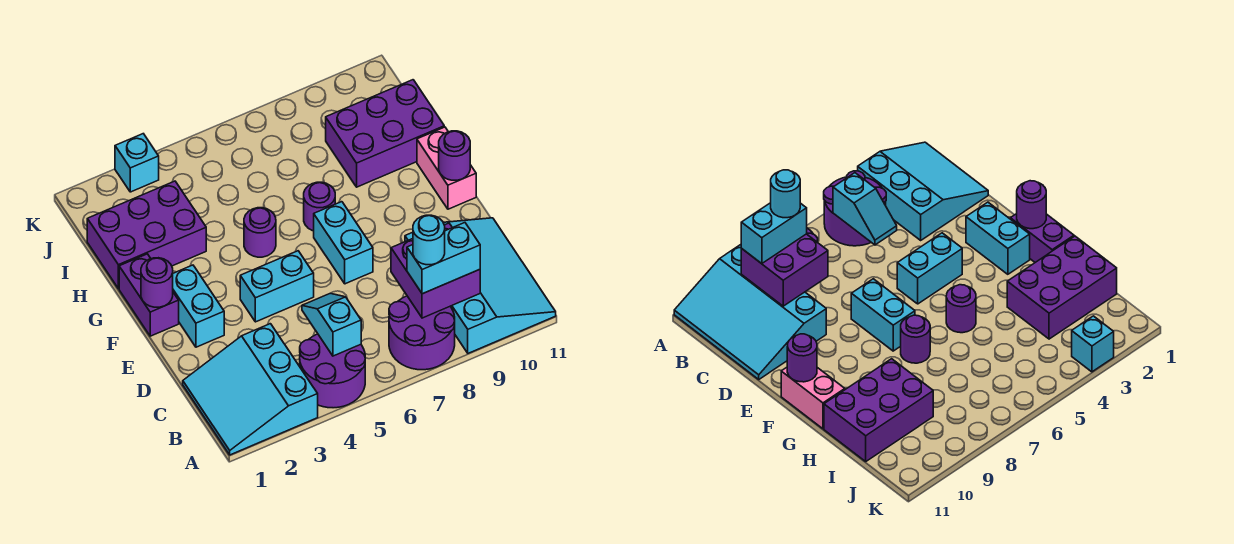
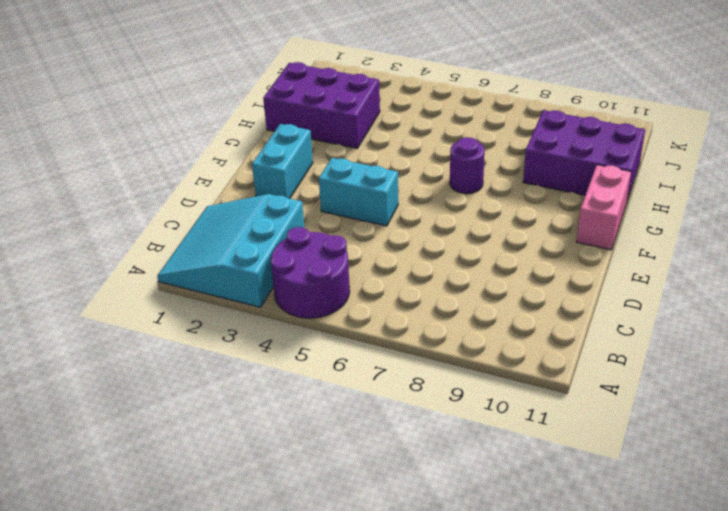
none -> purple 2x2 round brick [389,296,455,370]
none -> cyan 3x4 slope [405,218,556,353]
none -> cyan 1x2 brick [314,202,373,284]

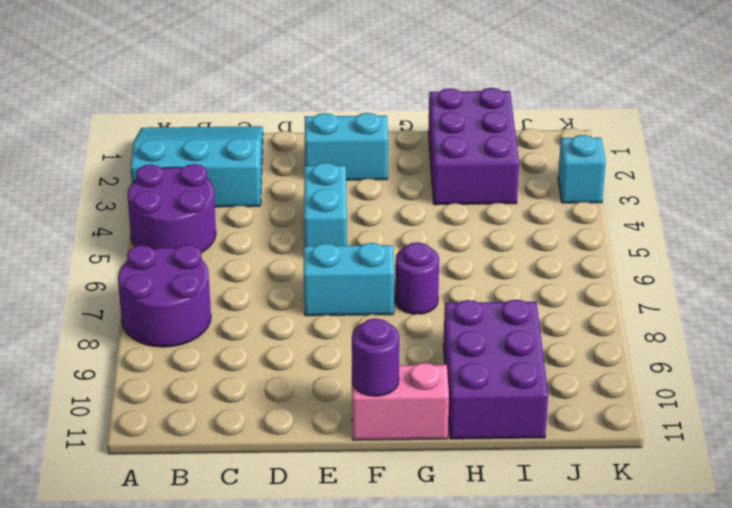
none -> cyan 3x4 slope [405,218,556,353]
none -> purple 1x2 brick [119,254,179,336]
none -> purple 1x1 round brick [244,208,276,257]

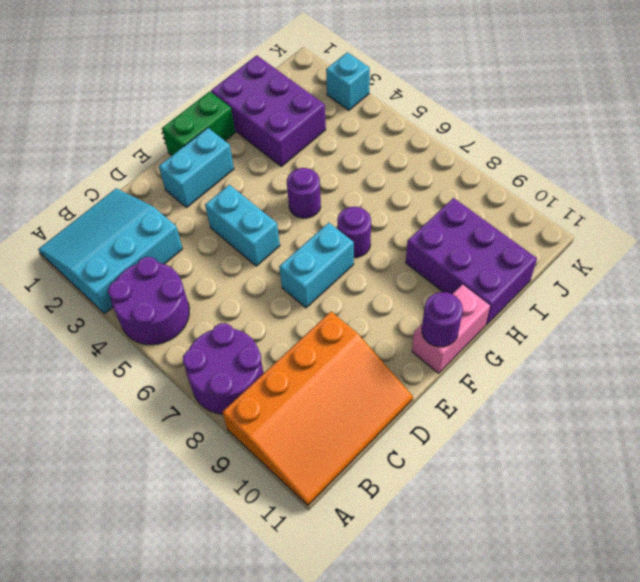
orange 3x4 slope [222,312,413,505] -> cyan 3x4 slope [405,218,556,353]
green 1x2 brick [162,91,235,155] -> purple 1x2 brick [119,254,179,336]
none -> cyan 1x2 slope [302,293,361,356]
none -> purple 2x2 brick [391,223,480,318]
none -> purple 1x1 round brick [141,258,173,307]

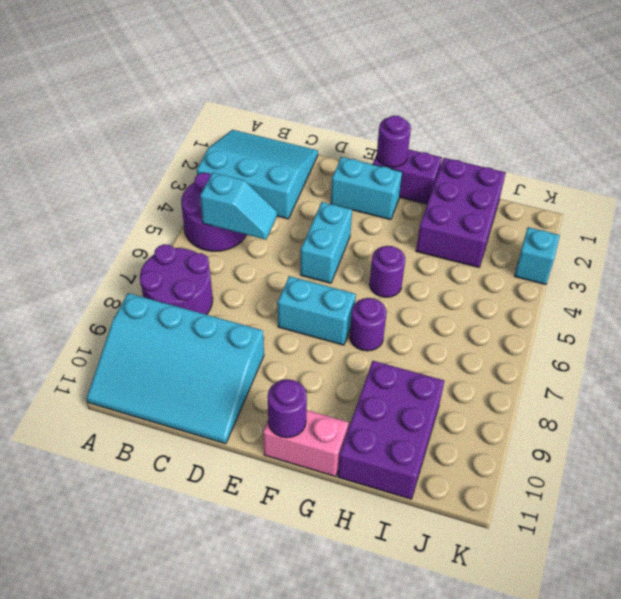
none -> purple 2x2 brick [391,223,480,318]
none -> cyan 1x2 brick [407,223,480,294]
none -> cyan 1x1 round brick [413,215,445,265]

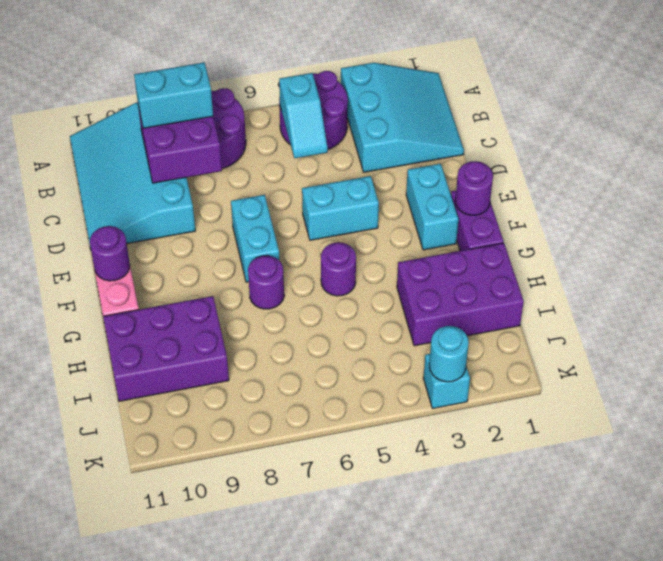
cyan 1x1 round brick [429,326,469,382] -> cyan 1x1 round brick moved to [413,215,445,265]

